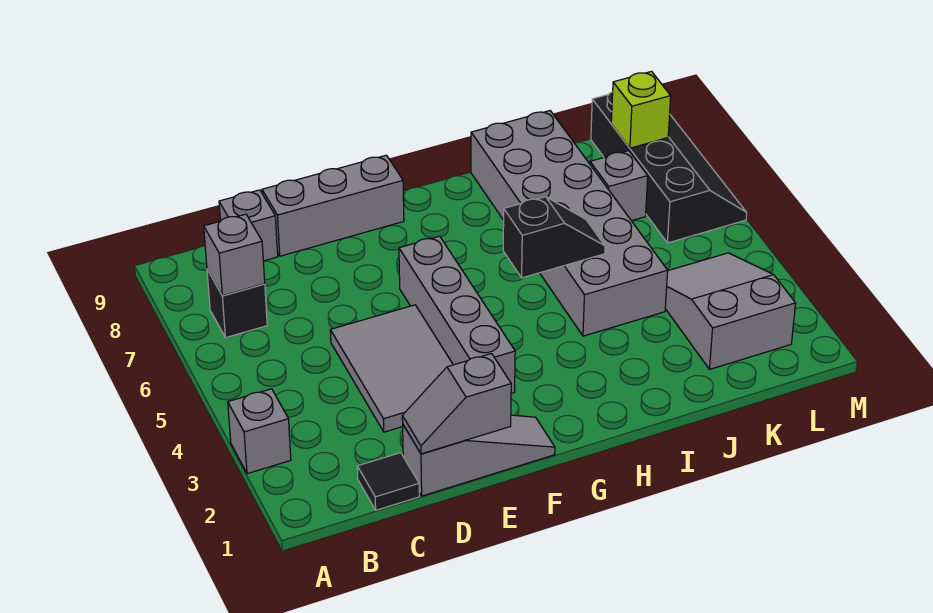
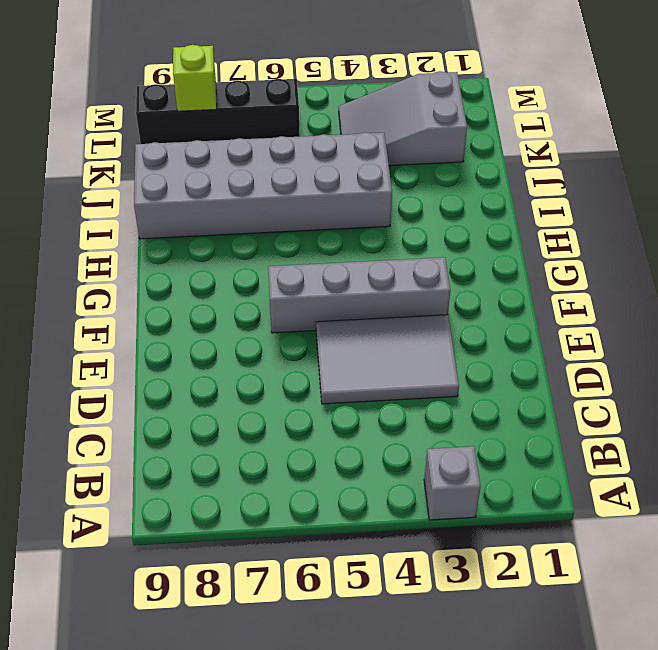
none -> black 1x1 brick [207,270,267,338]
none -> black 1x1 tile [357,453,419,510]
none -> grey 1x1 brick [219,190,278,261]

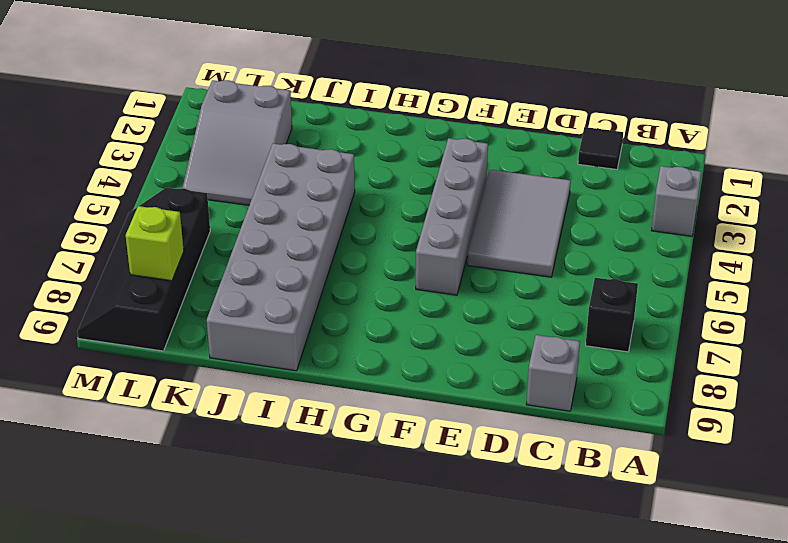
none -> grey 1x3 slope [403,415,555,496]
none -> grey 1x3 brick [262,155,404,256]
none -> grey 1x1 brick [590,151,648,221]

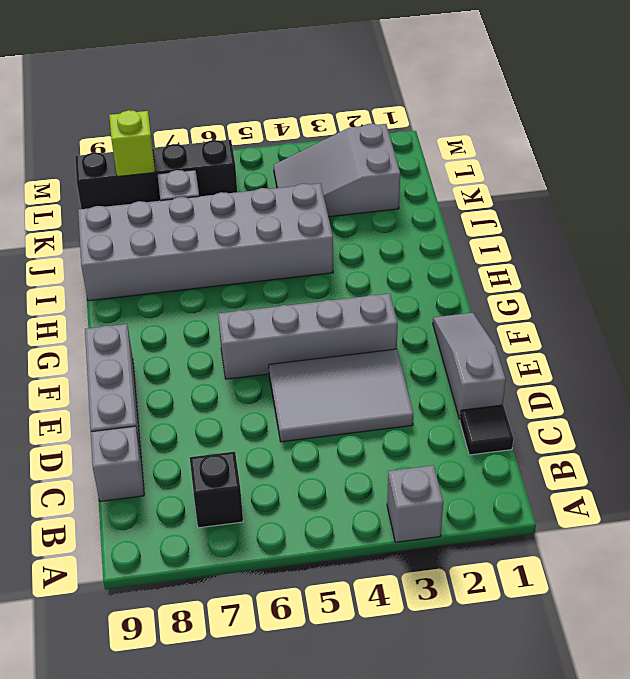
none -> grey 1x1 brick [204,214,265,296]
none -> grey 1x2 slope [402,354,511,454]
none -> black 1x2 slope [503,197,605,278]

